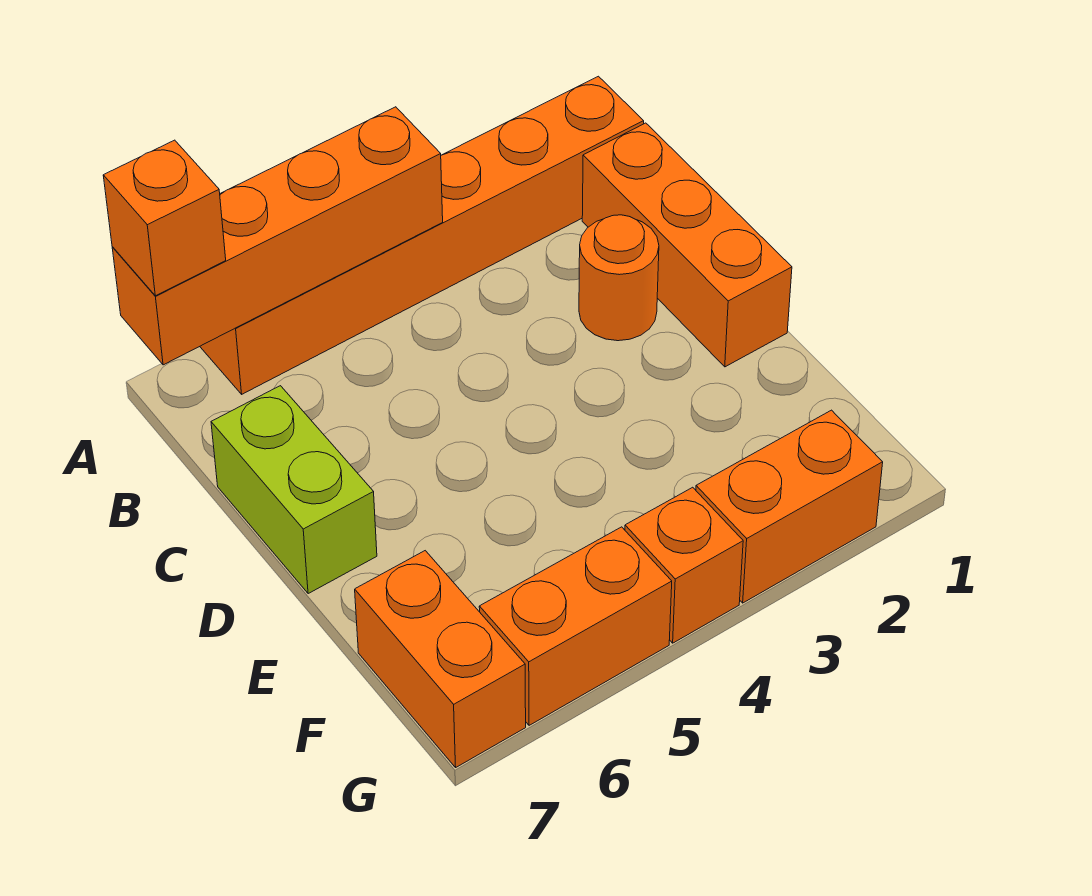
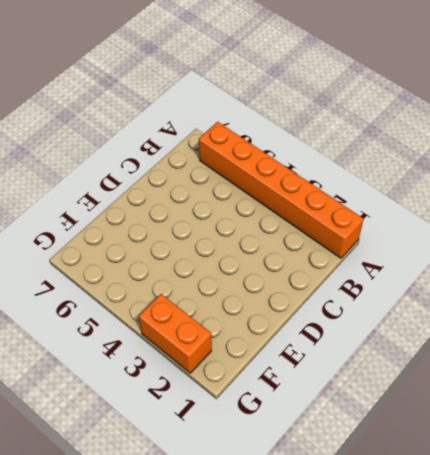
none -> orange 1x3 brick [582,123,792,367]
none -> orange 1x1 round brick [579,215,659,341]

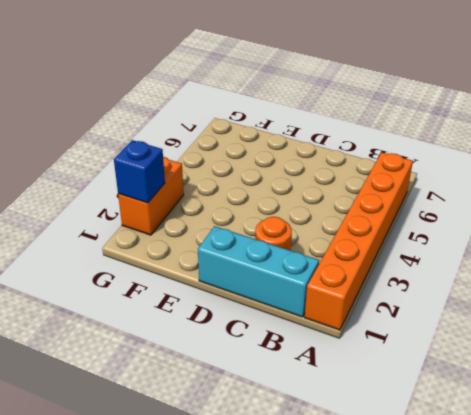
cyan 1x3 brick [198,226,319,317] -> orange 1x3 brick [582,123,792,367]
blue 1x1 brick [114,140,165,203] -> none
none -> lime 1x2 brick [211,386,377,594]
none -> orange 1x2 brick [355,551,526,767]

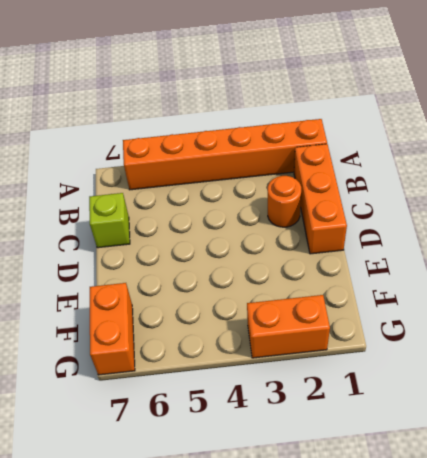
lime 1x1 brick [89,193,130,248] -> lime 1x2 brick [211,386,377,594]
none -> orange 1x1 brick [625,487,743,643]
none -> orange 1x2 brick [479,527,672,725]

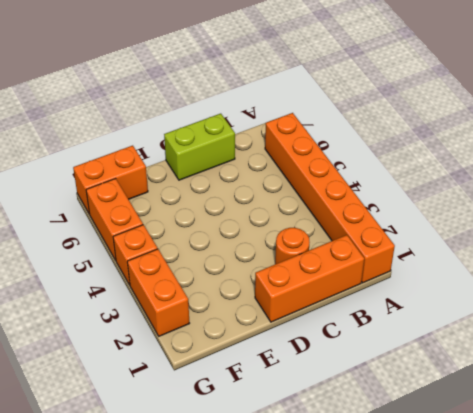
none -> orange 1x4 brick [112,107,443,365]
none -> orange 1x1 brick [103,140,226,296]

